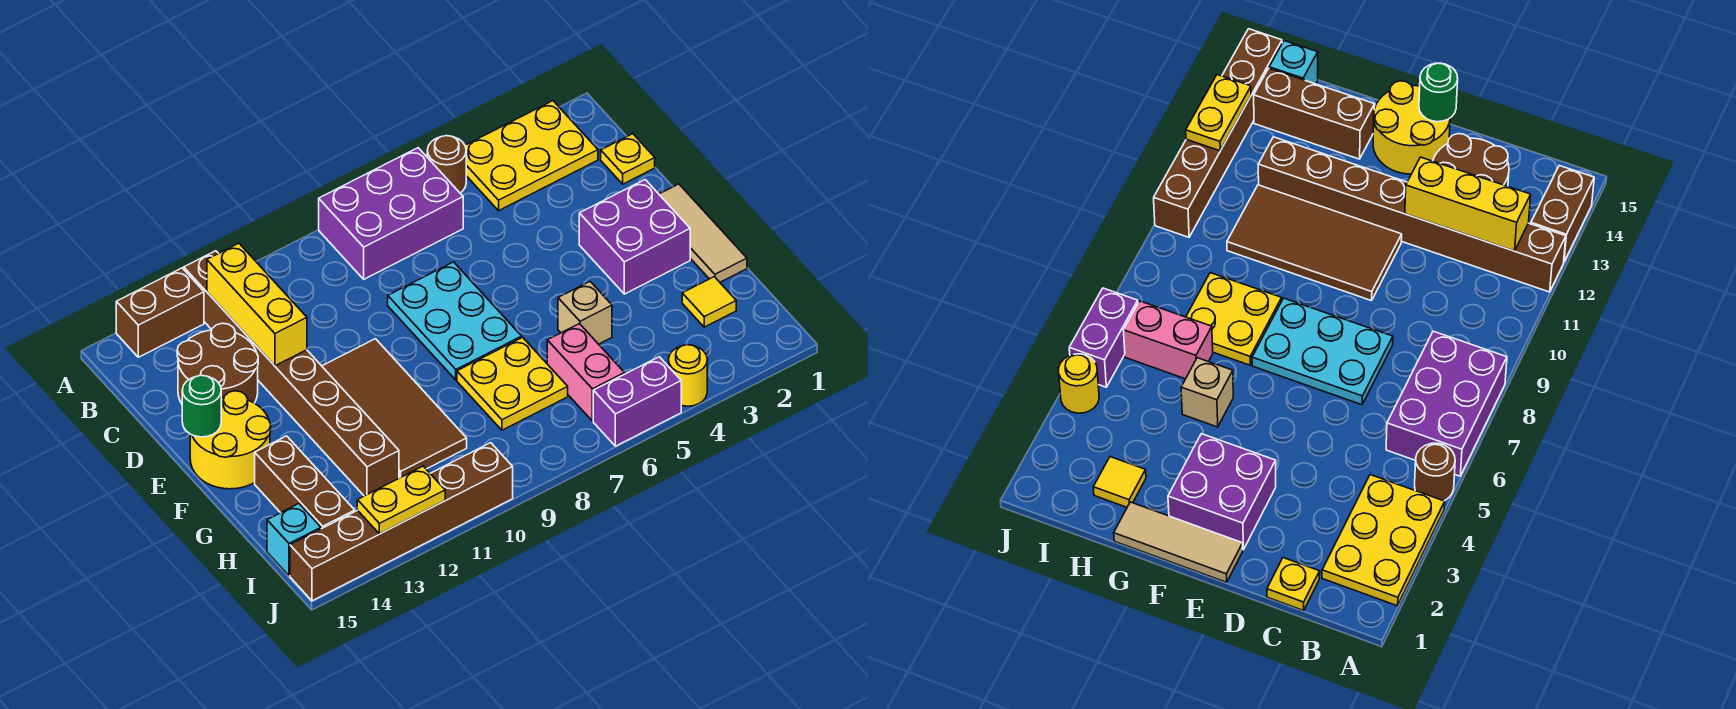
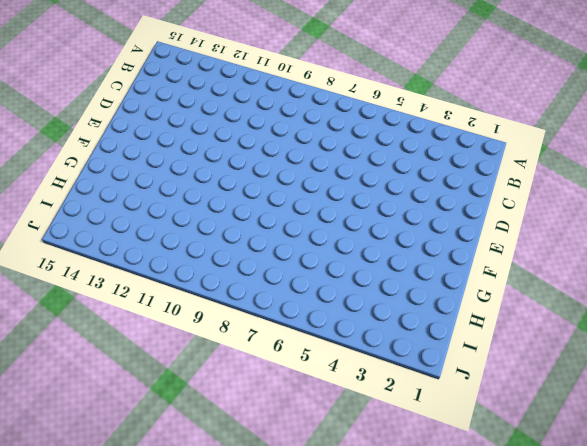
none -> yellow 2x3 plate [465,101,598,211]
none -> brown 1x1 round brick [427,136,466,193]
none -> purple 2x3 brick [319,148,463,279]

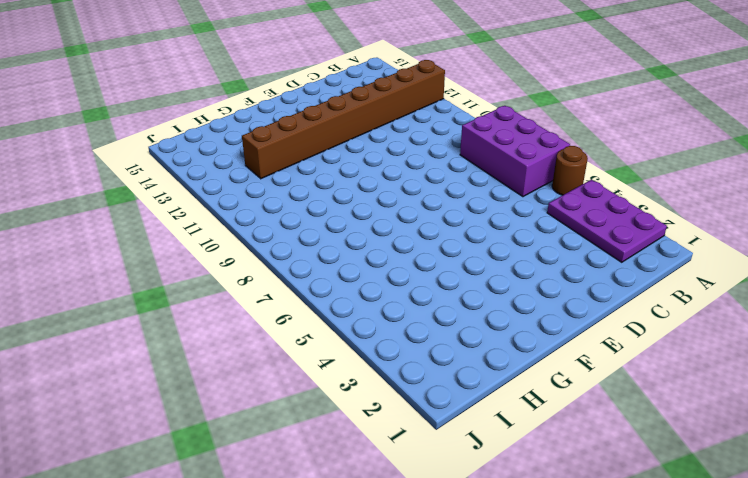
purple 2x3 plate [547,180,667,262] -> yellow 2x3 plate [465,101,598,211]
none -> brown 1x2 brick [116,268,204,357]
none -> yellow 1x1 plate [601,134,655,184]
none -> brown 2x2 round brick [177,323,258,404]

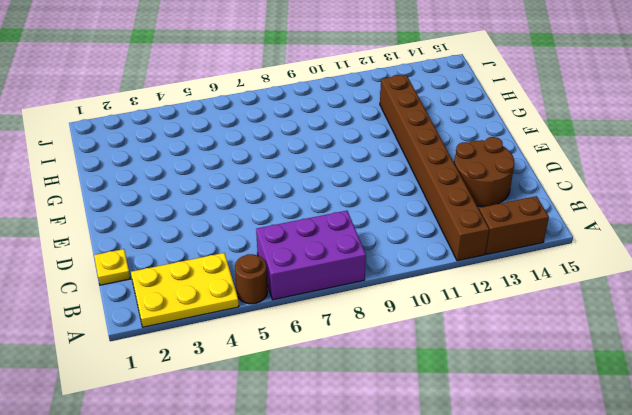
none -> cyan 2x3 plate [388,262,522,380]
none -> tan 1x3 tile [659,184,747,282]
none -> purple 2x2 brick [579,180,690,294]

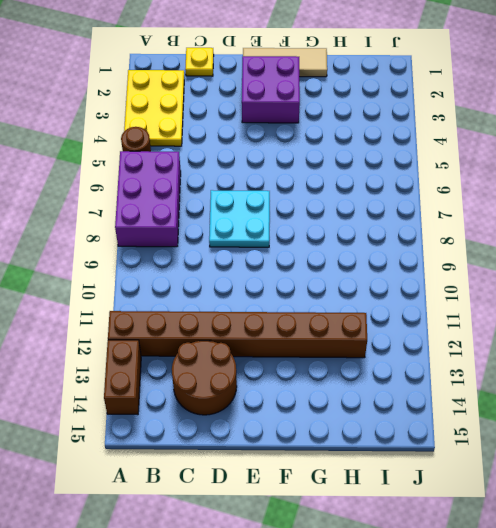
cyan 2x2 plate [209,190,270,247] -> cyan 2x3 plate [388,262,522,380]
none -> brown 2x4 tile [322,339,467,478]
none -> yellow 2x2 round brick [190,391,271,489]
none -> tan 1x1 brick [558,282,612,344]

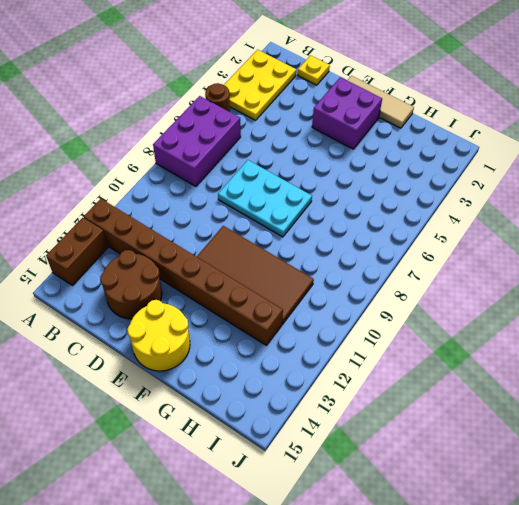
none -> tan 1x1 brick [558,282,612,344]
none -> yellow 2x2 plate [457,337,568,430]
none -> brown 1x3 brick [255,436,355,529]

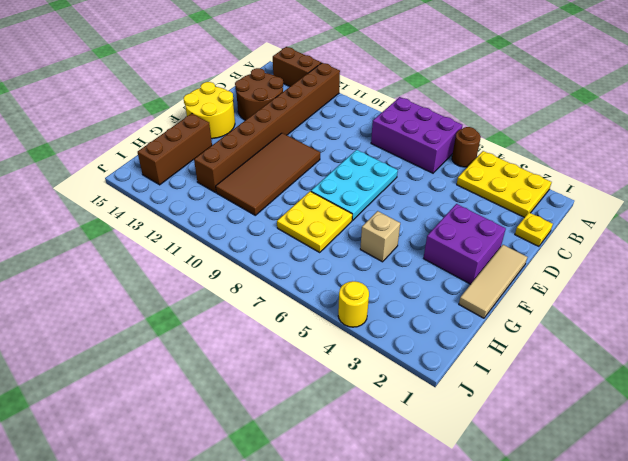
none -> yellow 1x1 tile [682,277,736,327]
none -> pink 1x2 brick [547,324,624,421]
none -> cyan 1x1 brick [267,504,321,576]

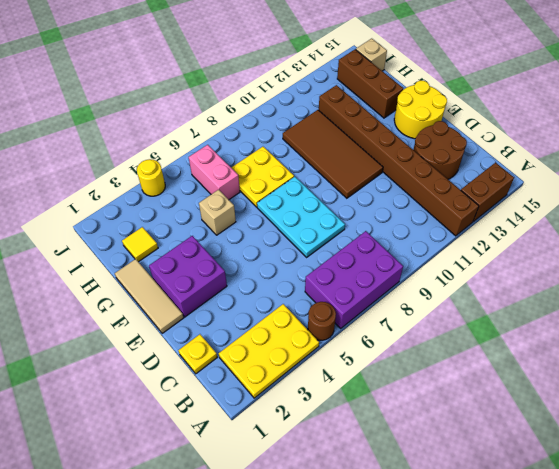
tan 1x1 brick [356,39,387,71] -> cyan 1x1 brick [267,504,321,576]
none -> purple 1x2 brick [593,357,681,446]
none -> brown 1x6 brick [290,443,513,601]
none -> yellow 1x3 brick [207,243,307,366]

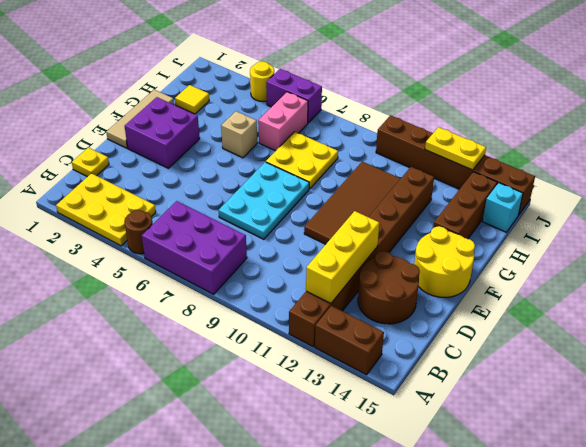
none -> green 1x1 round brick [182,375,221,437]

